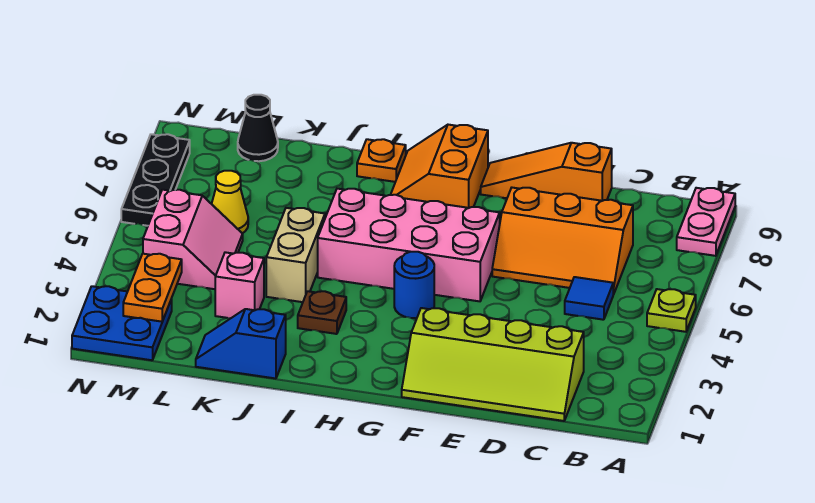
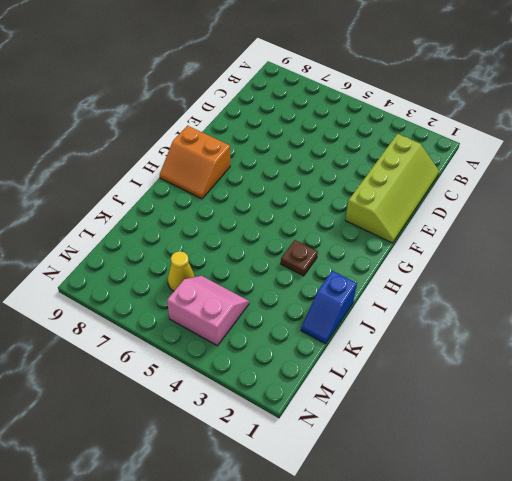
none -> lime 1x1 plate [647,289,696,332]
none -> pink 1x2 plate [677,188,735,256]
none -> blue 1x1 tile [565,277,613,320]

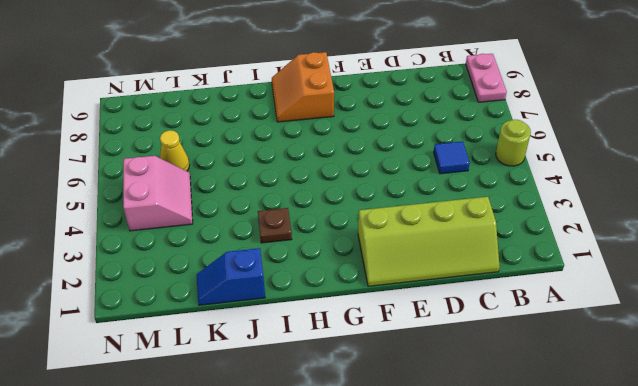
lime 1x1 round brick [496,120,531,166] -> lime 1x1 plate [647,289,696,332]
none -> orange 2x3 slope [492,188,633,294]
none -> orange 1x3 slope [481,143,612,201]
none -> pink 2x4 brick [318,189,500,301]

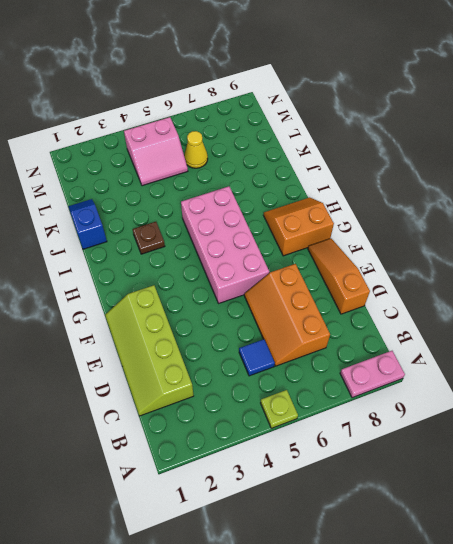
none -> blue 1x1 round brick [394,252,434,318]
none -> orange 1x1 plate [357,139,406,182]
none -> tan 1x2 brick [266,208,325,302]

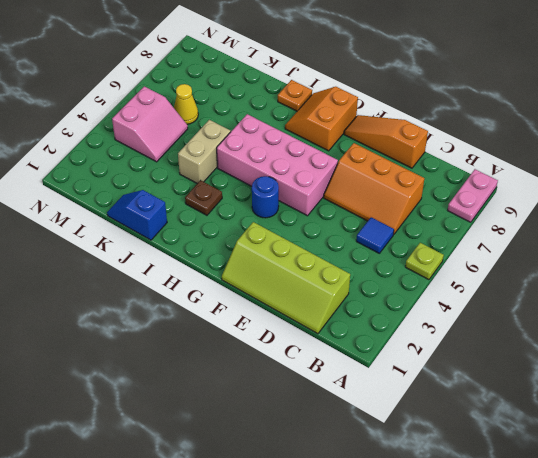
none -> pink 1x1 brick [215,252,264,318]
none -> black 1x1 cone [238,95,278,161]
none -> blue 2x2 plate [72,286,172,360]

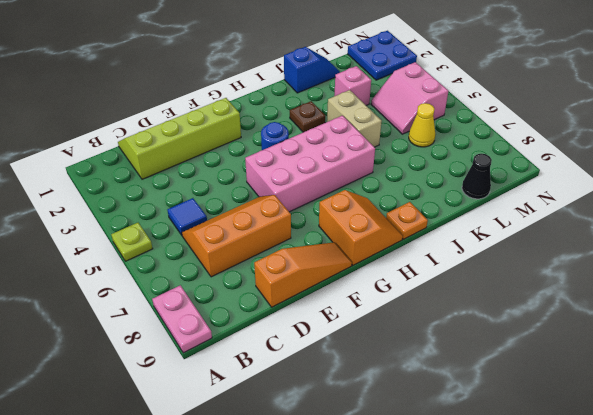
none -> black 1x3 plate [121,134,190,226]
none -> orange 1x2 plate [123,254,182,322]

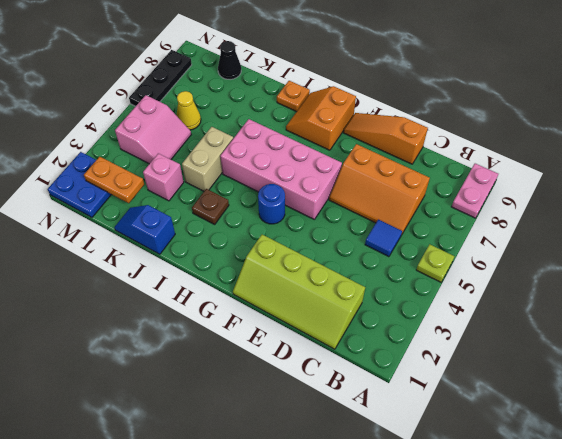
orange 1x2 plate [84,157,144,203] -> orange 1x2 plate turned to [123,254,182,322]

